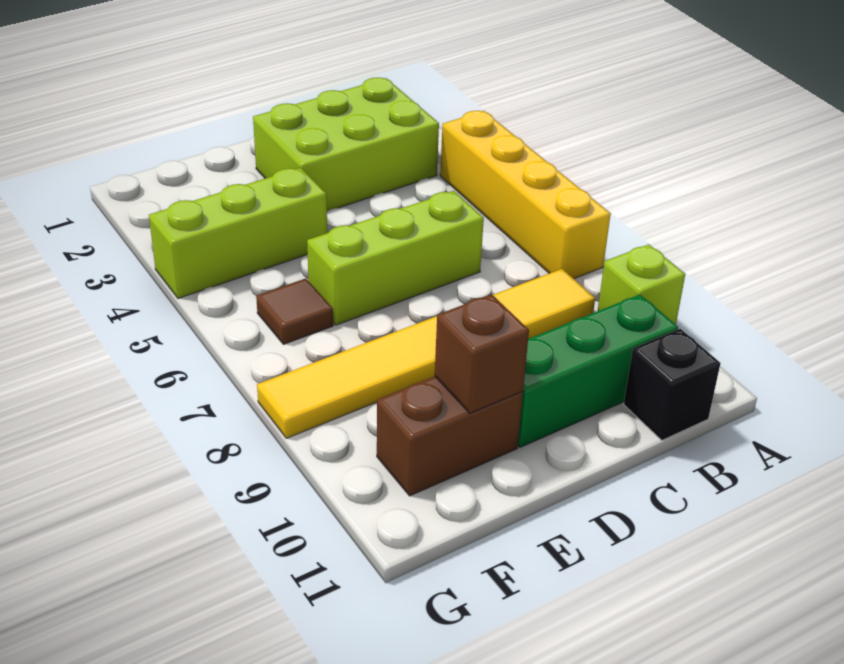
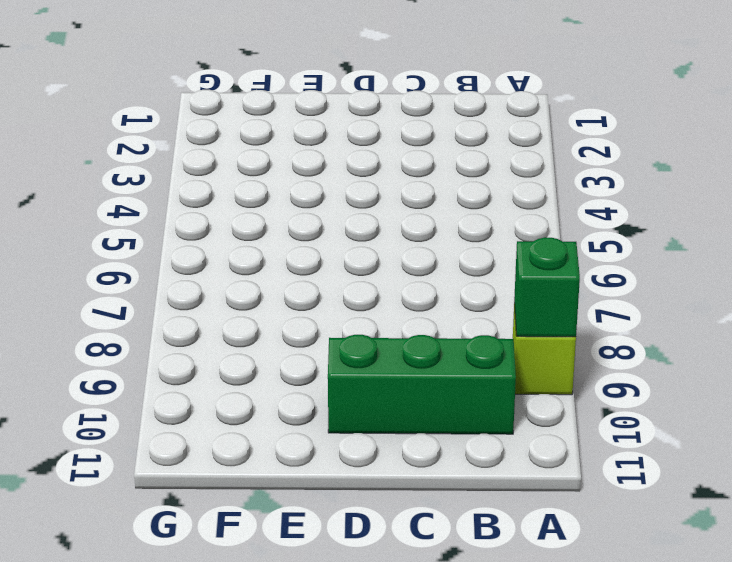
green 1x1 brick [514,237,580,337] -> none
none -> yellow 1x4 brick [440,111,611,279]
none -> lime 2x3 brick [253,77,439,211]

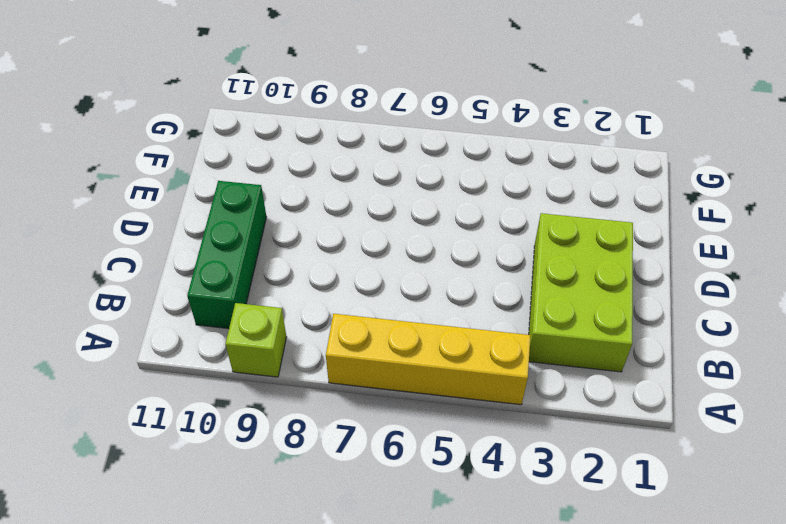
none -> yellow 1x6 tile [257,269,595,438]
none -> black 1x1 brick [624,329,721,440]

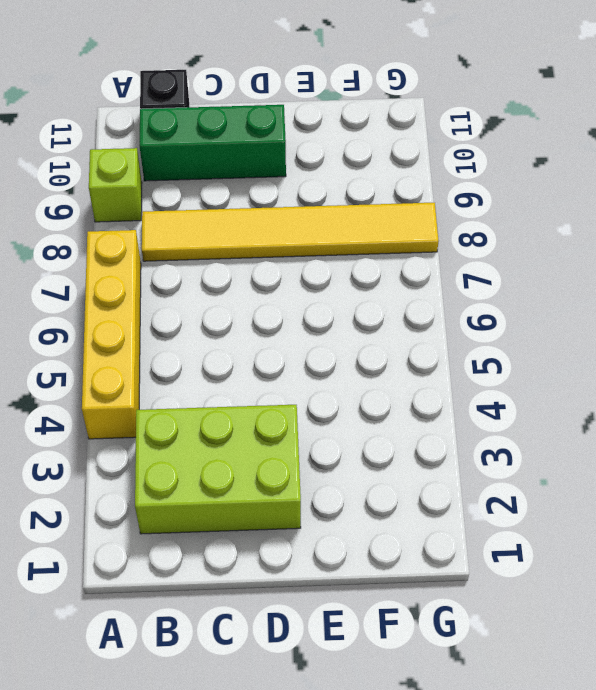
none -> lime 1x3 brick [307,191,484,325]
none -> lime 1x3 brick [149,168,327,298]

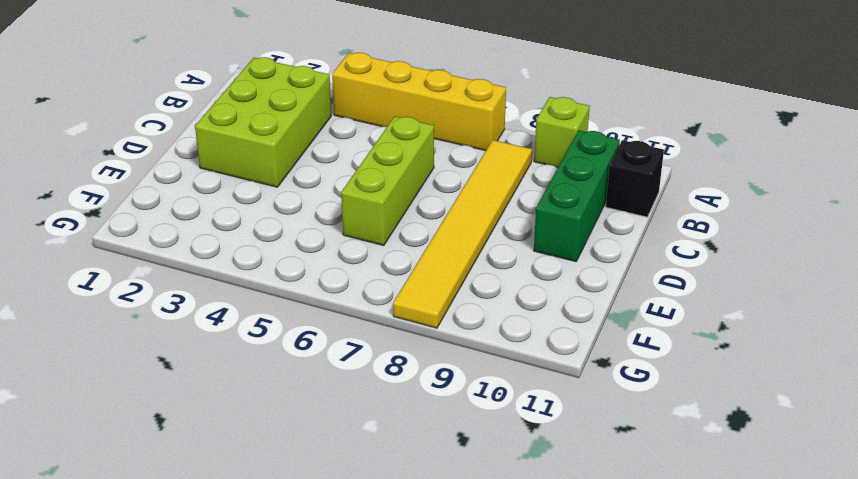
none -> lime 1x3 brick [149,168,327,298]
none -> brown 1x2 brick [377,377,523,496]

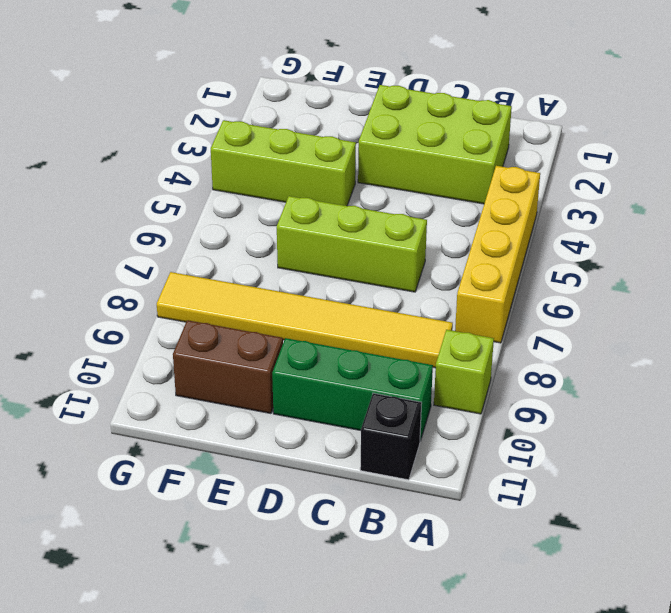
none -> brown 1x1 tile [256,278,333,344]
none -> brown 1x1 brick [435,294,529,413]

